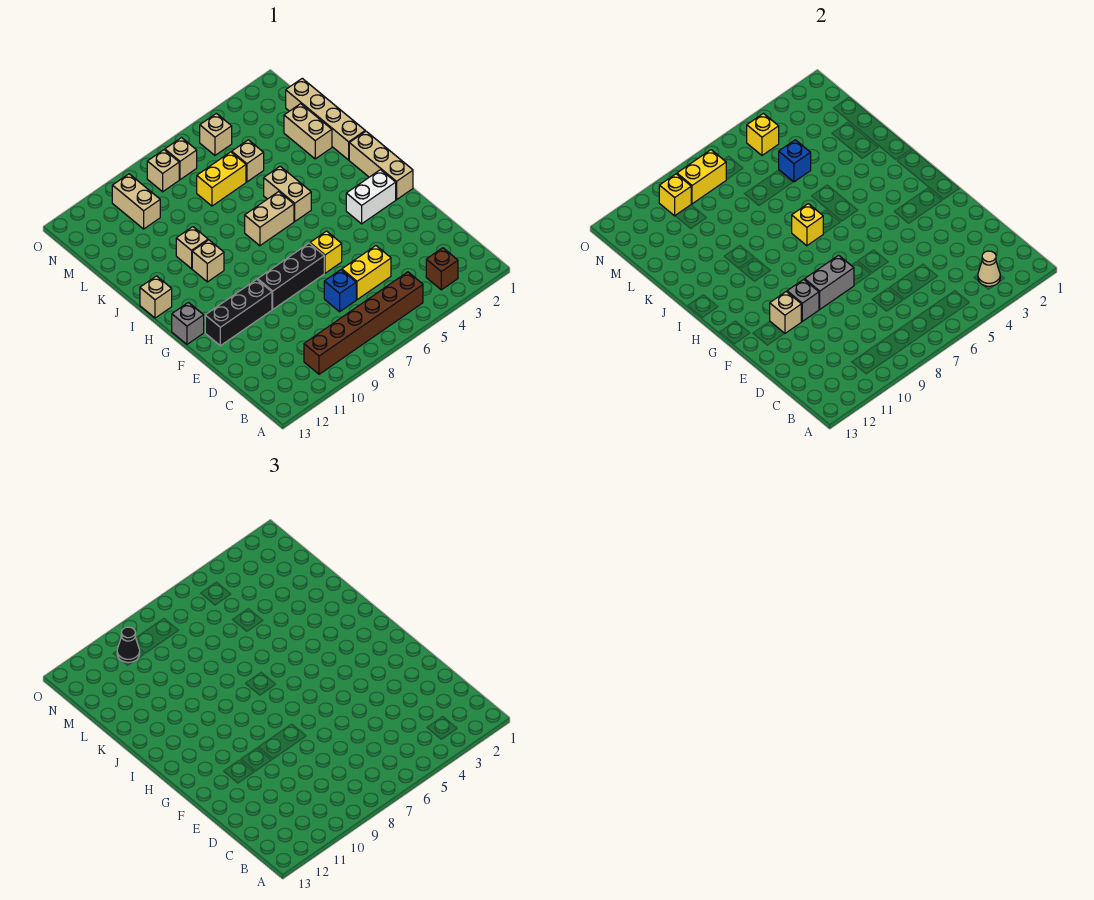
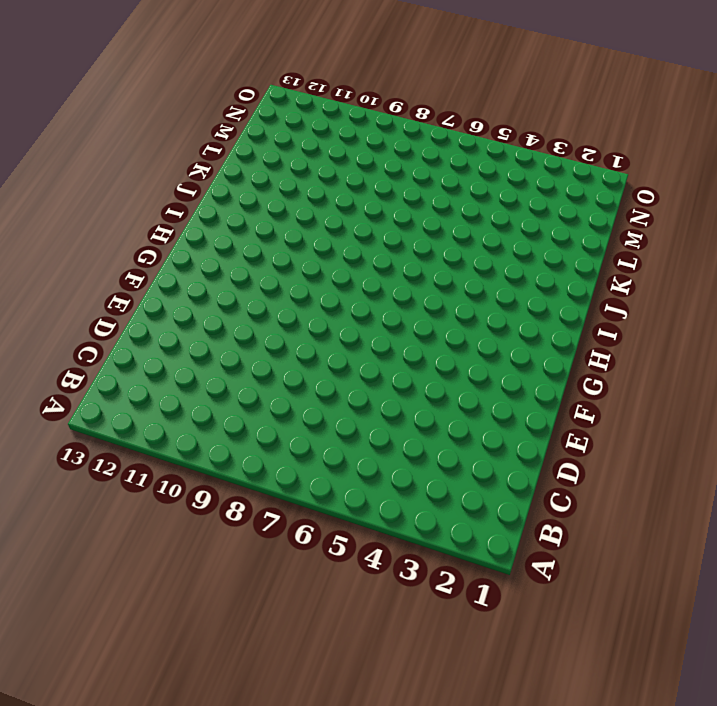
none -> brown 1x1 brick [426,248,458,290]
none -> brown 1x6 brick [304,272,423,374]
none -> yellow 1x2 brick [342,246,391,300]
none -> blue 1x1 brick [324,270,356,312]

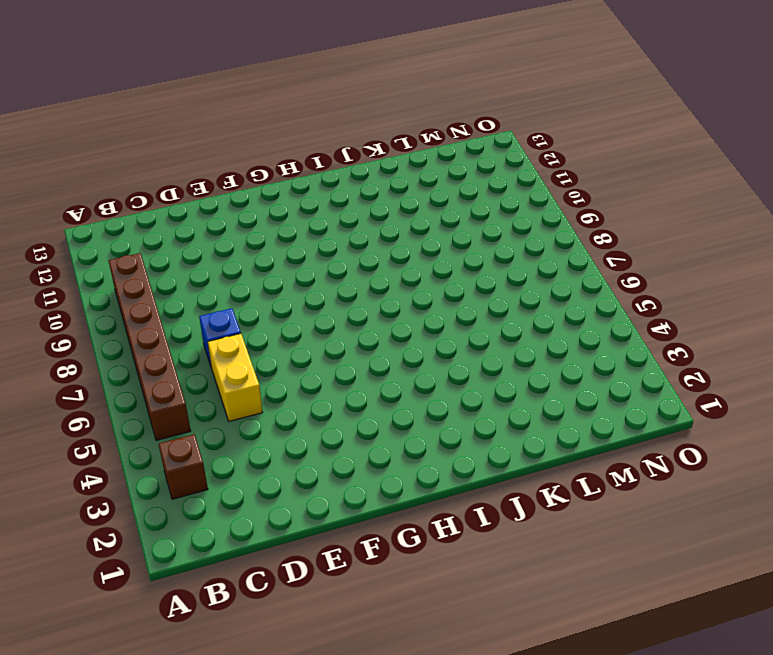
none -> yellow 1x1 brick [310,231,342,273]
none -> black 1x3 brick [258,243,324,309]
none -> black 1x3 brick [205,279,272,346]
none -> tan 1x3 brick [349,131,413,200]

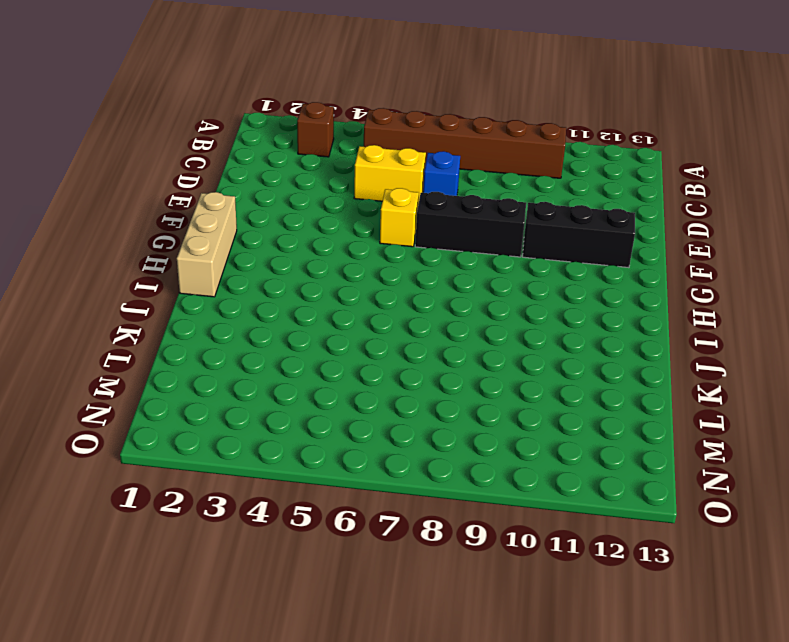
none -> white 1x2 brick [346,170,396,224]
none -> grey 1x1 brick [172,302,204,344]
none -> tan 1x2 brick [264,166,311,221]
none -> tan 1x2 brick [245,192,294,246]

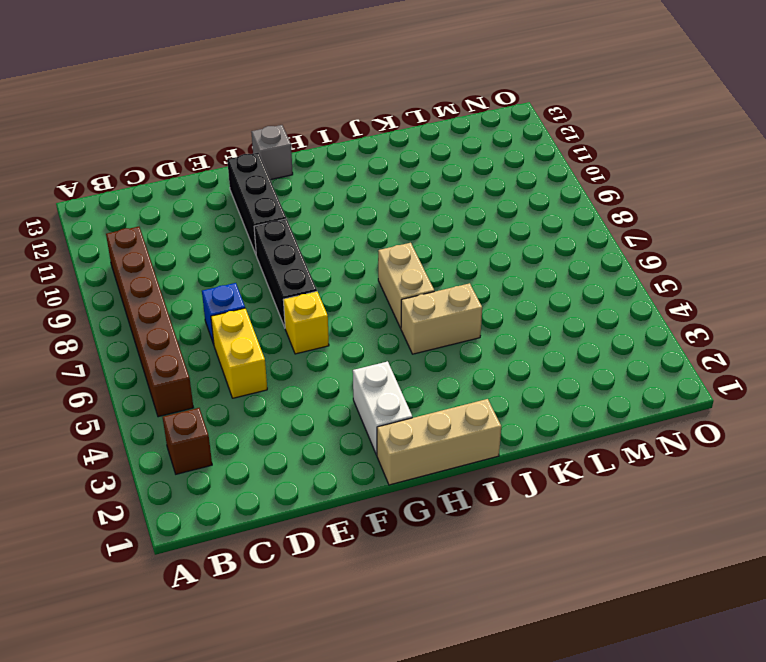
none -> tan 1x1 brick [192,240,224,282]
none -> tan 1x1 brick [140,276,172,318]
none -> tan 1x4 brick [286,78,365,160]
none -> tan 1x1 brick [176,227,208,269]

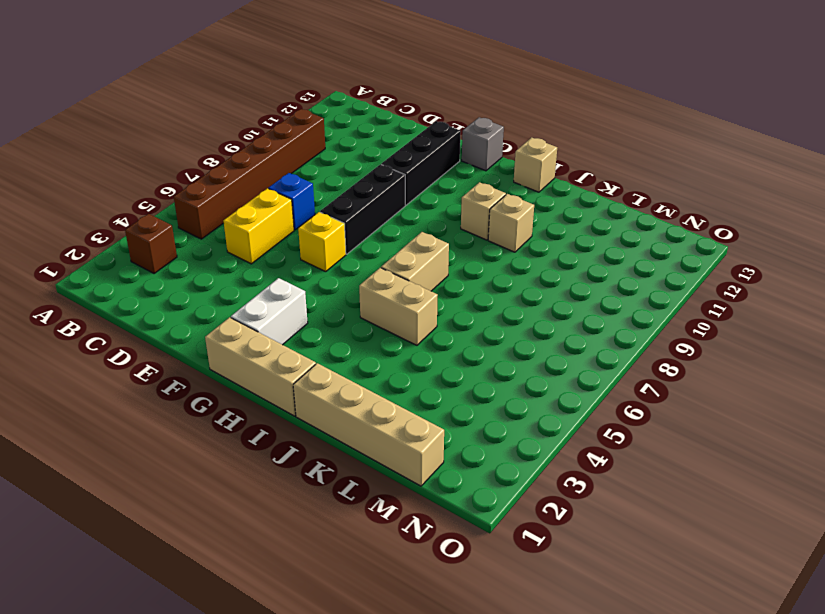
none -> tan 1x2 brick [284,104,332,159]
none -> tan 1x1 brick [232,140,264,182]
none -> yellow 1x2 brick [197,152,246,206]
none -> tan 1x2 brick [112,174,160,229]

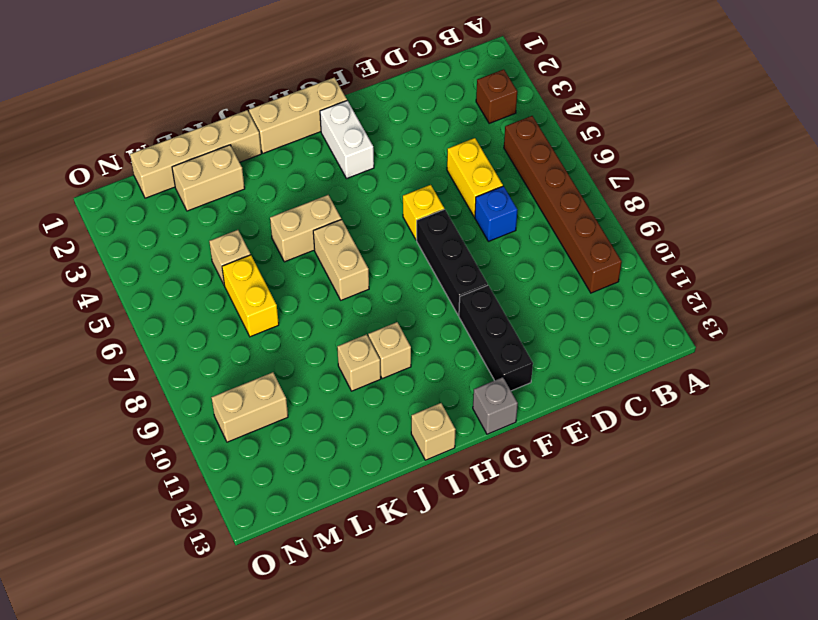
none -> tan 1x1 brick [200,113,232,155]
none -> tan 1x1 brick [165,138,197,180]
none -> tan 1x1 brick [147,150,179,192]
none -> tan 1x1 cone [978,251,1000,286]

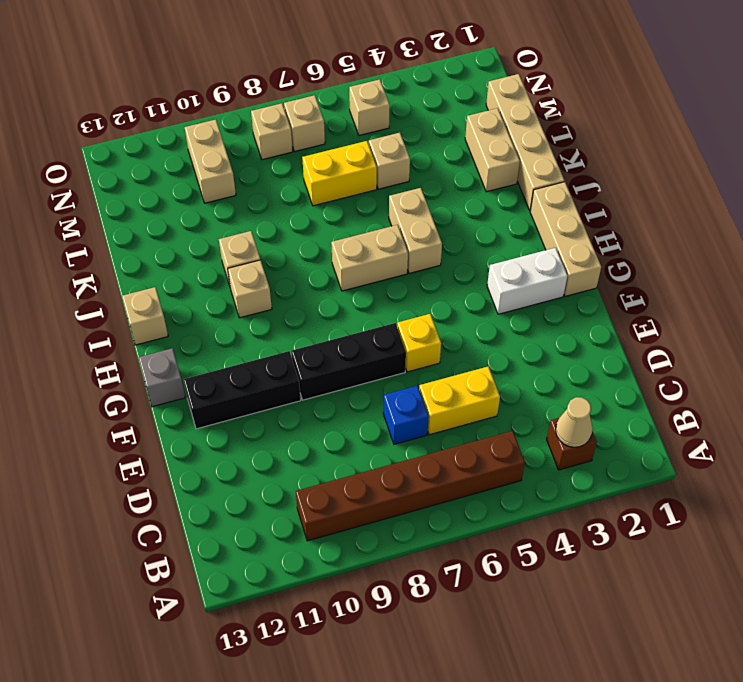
none -> grey 1x2 brick [805,255,854,309]
none -> grey 1x1 brick [787,279,819,321]
none -> tan 1x1 brick [770,292,801,334]
none -> yellow 1x1 brick [792,204,823,246]

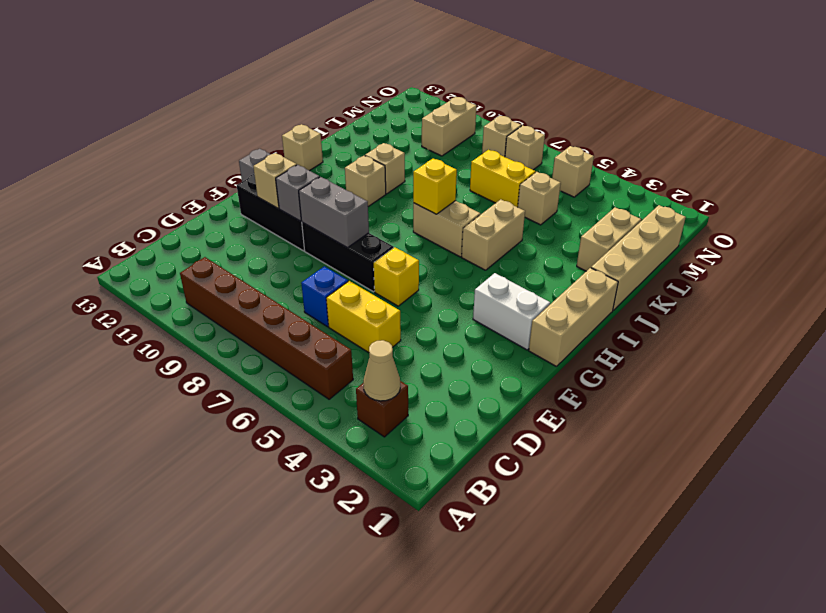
none -> blue 1x1 brick [779,140,811,182]
none -> yellow 1x1 brick [747,113,779,155]
none -> yellow 1x2 brick [677,150,726,204]
none -> yellow 1x1 brick [659,174,691,216]

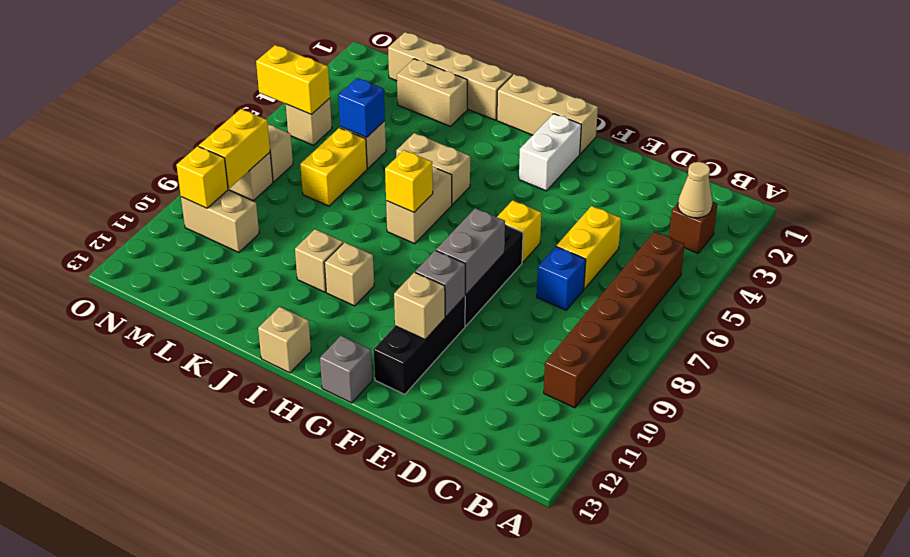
yellow 1x2 brick [256,45,330,114] -> yellow 1x1 brick [747,113,779,155]
none -> black 1x1 cone [117,627,140,662]

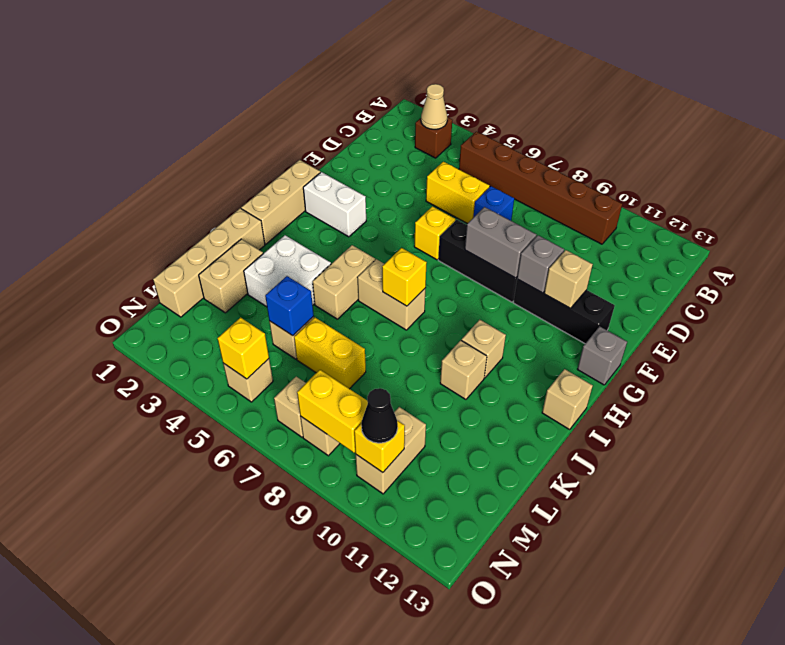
white 2x2 brick [244,235,331,307] -> none

